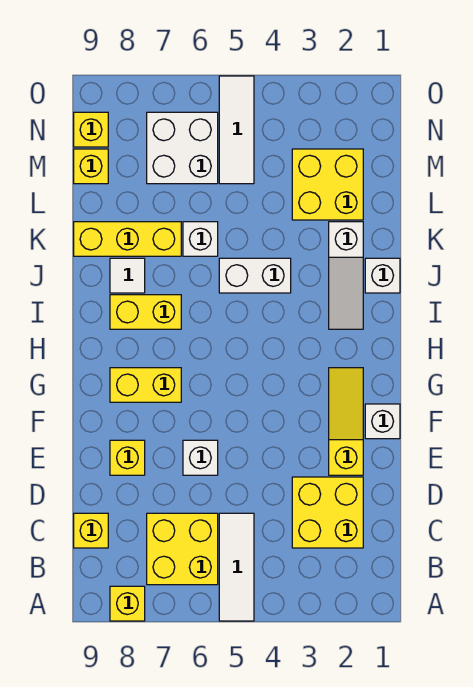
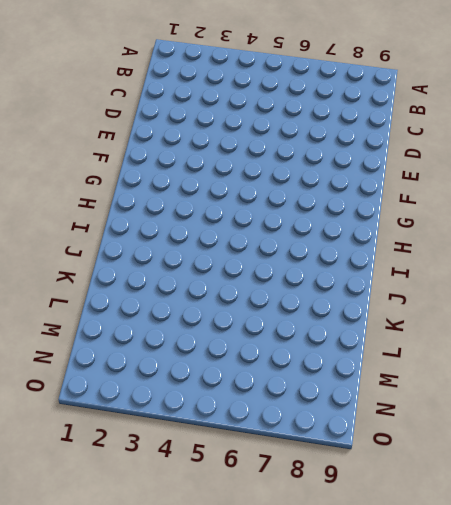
none -> white 1x3 tile [219,513,254,621]
none -> yellow 1x1 brick [110,586,145,621]
none -> yellow 2x2 brick [147,513,218,585]

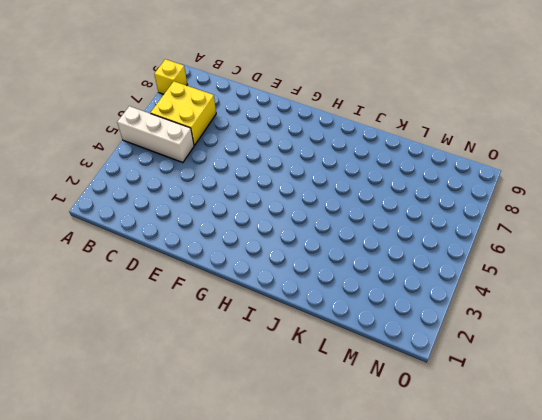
white 1x3 brick [117,106,194,163] -> white 1x3 tile [219,513,254,621]
none -> yellow 2x2 brick [292,477,363,548]
none -> yellow 1x1 brick [74,513,108,548]
none -> yellow 1x3 slope [329,368,363,475]

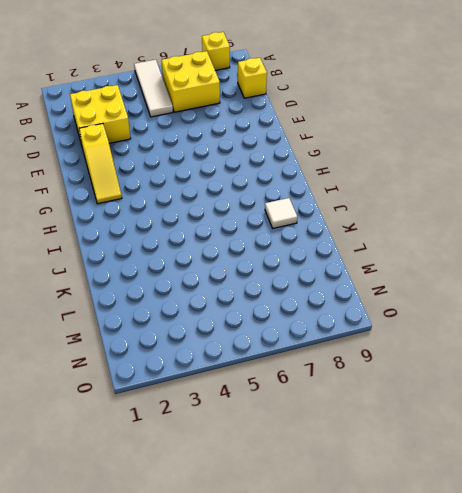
none -> white 1x1 brick [183,440,218,475]
none -> yellow 1x1 brick [110,440,145,475]
none -> white 1x1 brick [365,404,400,439]

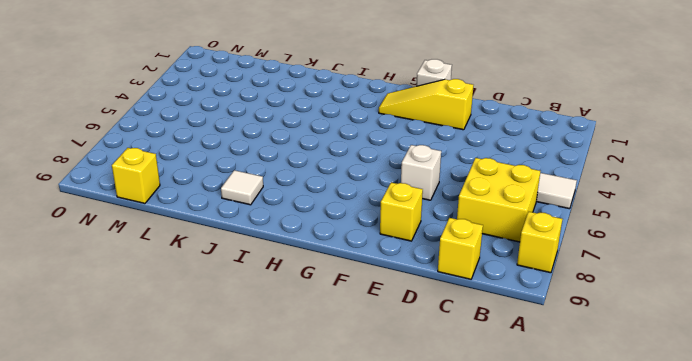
none -> yellow 2x2 brick [292,477,363,548]
none -> yellow 1x2 brick [110,368,181,402]
none -> white 1x3 slope [329,222,363,329]

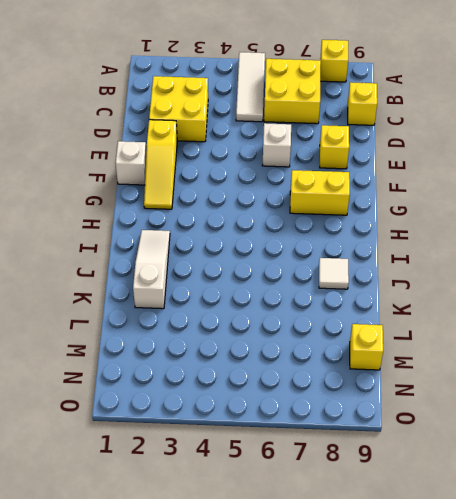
none -> yellow 1x2 brick [110,295,181,329]
none -> white 1x1 brick [365,258,400,293]
none -> white 1x2 brick [219,258,291,293]

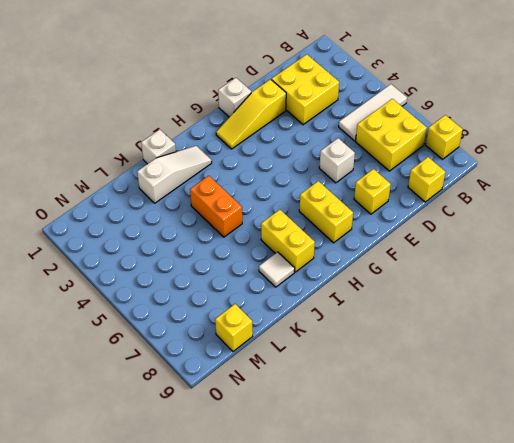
orange 1x2 brick [190,176,242,237] -> white 1x2 brick [219,258,291,293]
none -> white 1x1 brick [183,222,218,256]
none -> yellow 1x3 brick [74,222,181,256]
none -> yellow 2x2 brick [292,149,363,220]

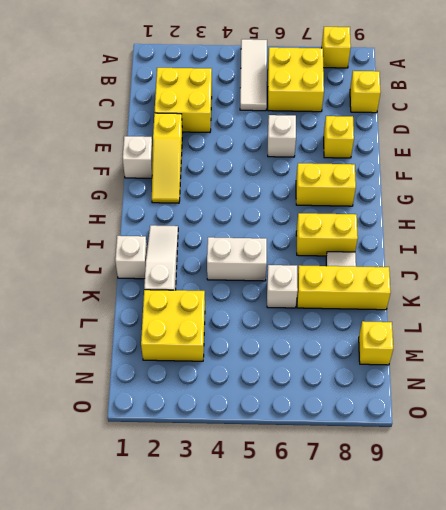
none -> white 1x3 tile [219,76,254,184]
none -> white 2x2 brick [147,112,218,184]
none -> yellow 1x1 brick [74,112,108,147]

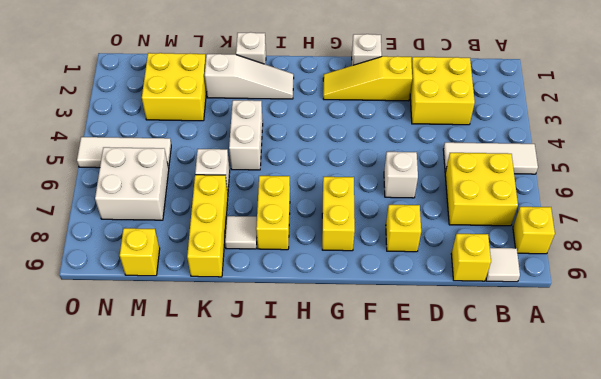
white 1x1 tile [486,248,520,282] -> none
none -> yellow 1x1 brick [74,112,108,147]

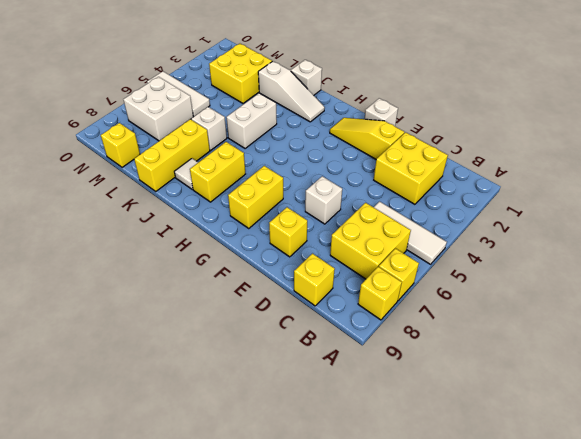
yellow 1x1 brick [379,248,419,301] -> yellow 1x1 brick moved to [74,112,108,147]

